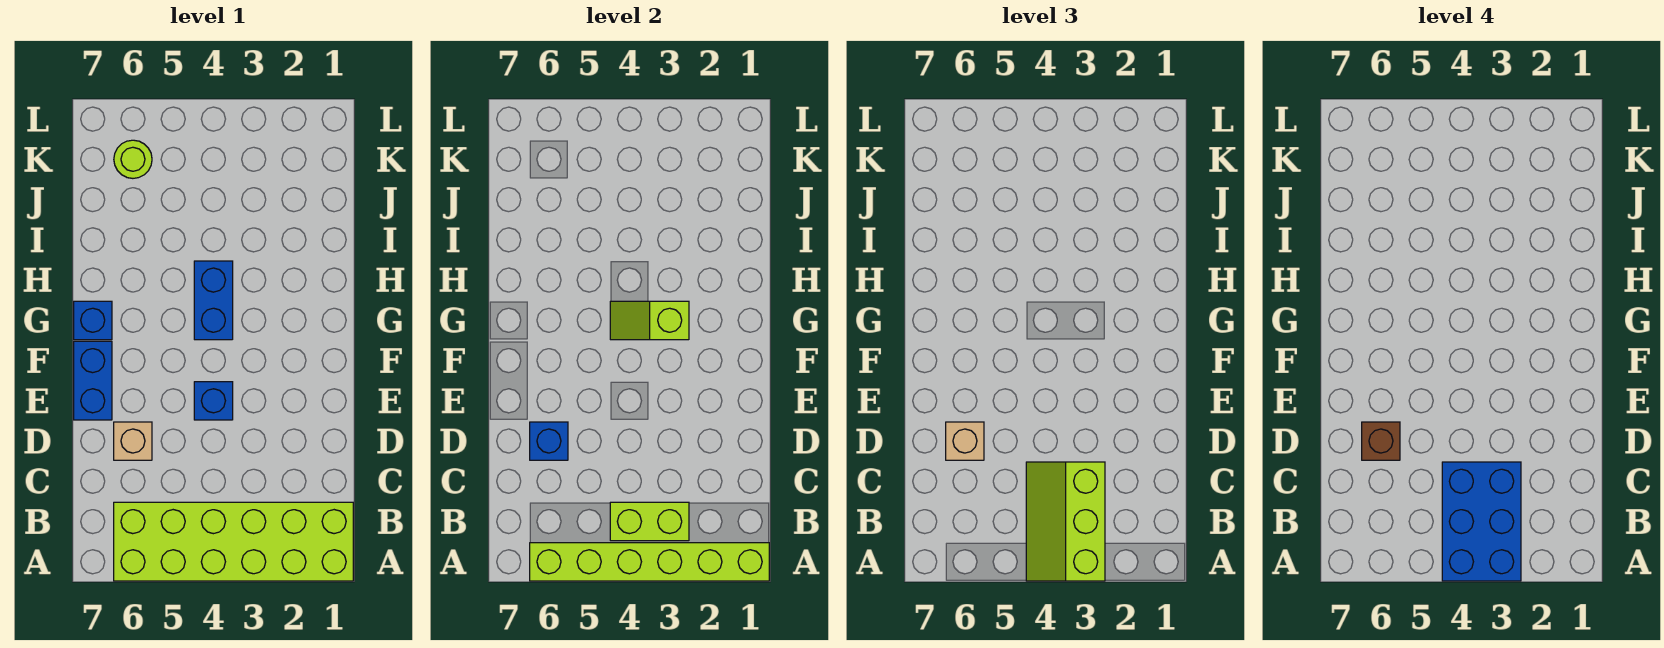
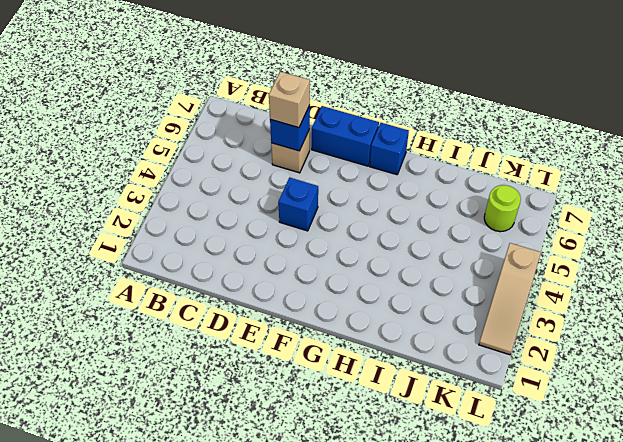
tan 1x3 slope [479,243,541,355] -> none
none -> lime 2x6 brick [114,502,353,581]
none -> blue 1x2 brick [194,261,233,340]
none -> lime 1x6 brick [530,543,769,581]

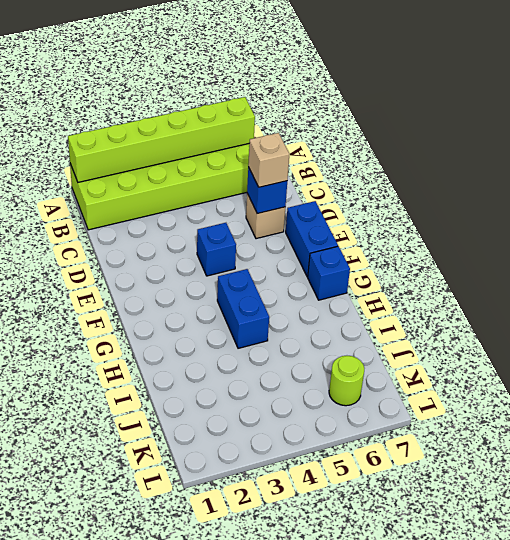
none -> lime 1x2 brick [610,502,689,541]
none -> lime 1x2 slope [610,301,689,340]
none -> lime 2x3 slope [1026,462,1105,581]

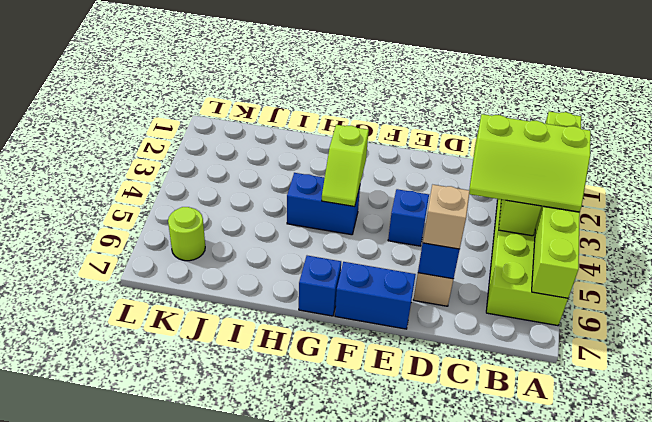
none -> blue 2x3 brick [1442,462,1521,581]
none -> brown 1x1 brick [1362,422,1400,460]

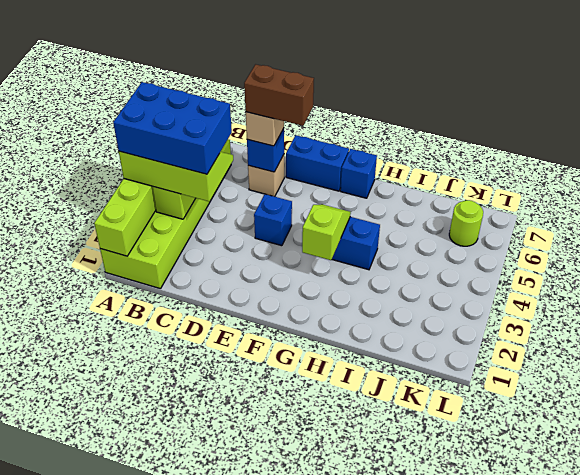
brown 1x2 brick [244,64,314,126] -> brown 1x1 brick [1362,422,1400,460]

